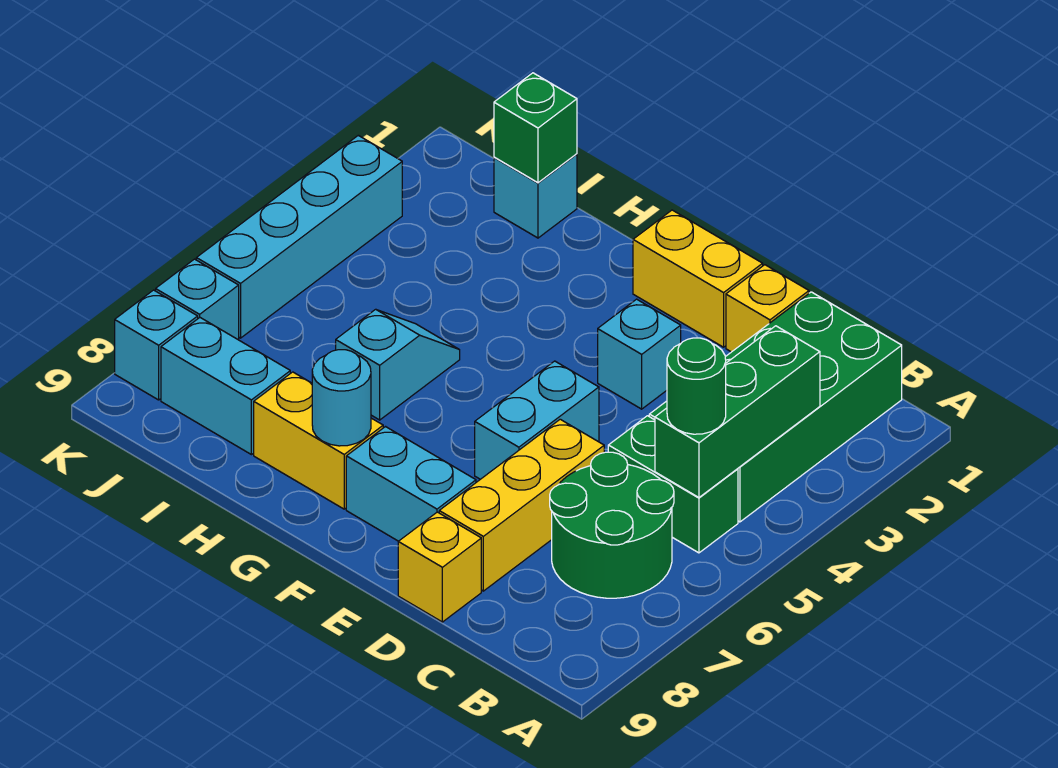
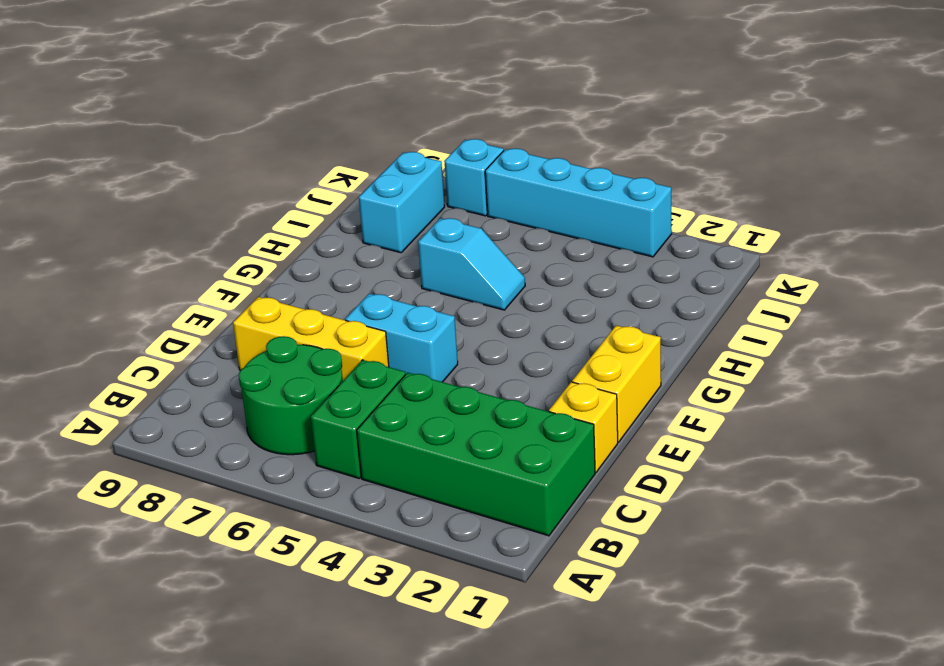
none -> yellow 1x1 brick [398,512,481,622]
none -> cyan 1x1 brick [598,299,681,409]
none -> cyan 1x2 brick [346,427,476,541]

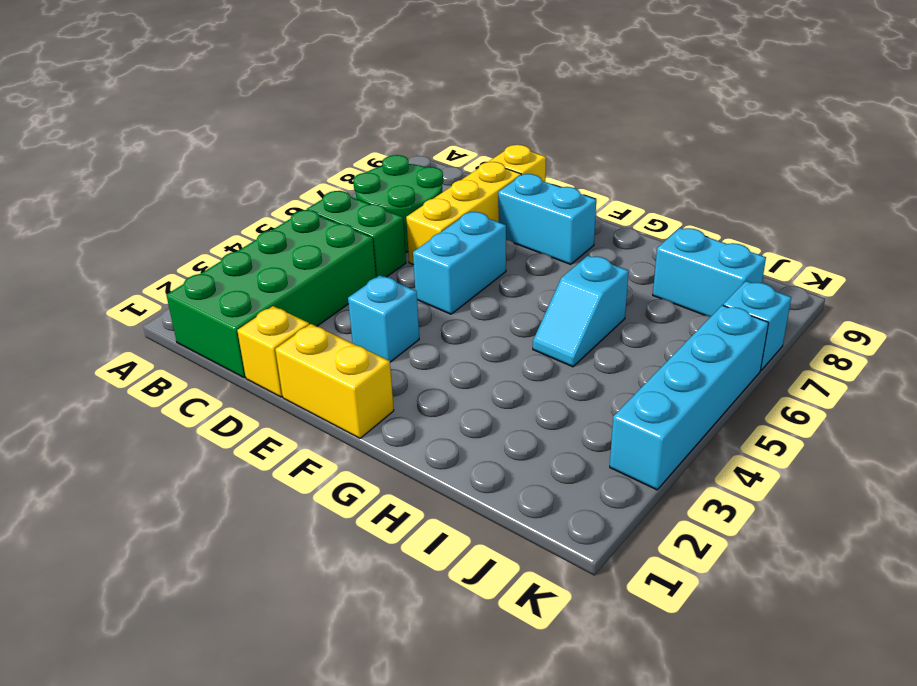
none -> yellow 1x2 brick [254,372,383,509]
none -> cyan 1x1 brick [494,154,577,238]
none -> cyan 1x1 brick [115,290,198,400]

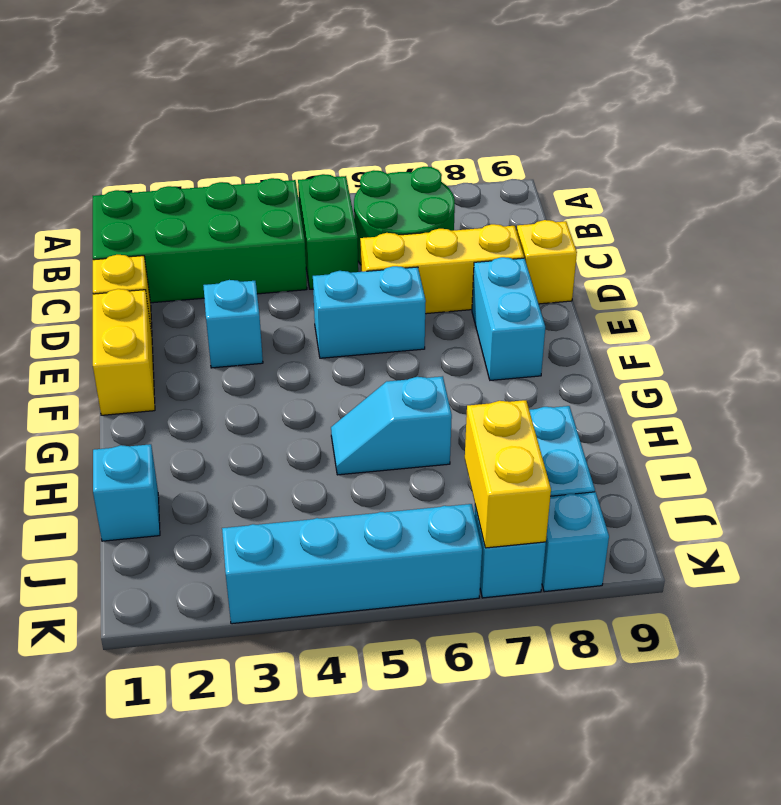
yellow 1x2 brick [465,400,551,548] -> yellow 1x2 brick moved to [254,372,383,509]
none -> green 1x3 brick [655,326,820,497]
none -> cyan 1x1 round brick [312,350,371,446]
none -> green 1x1 brick [494,73,577,183]

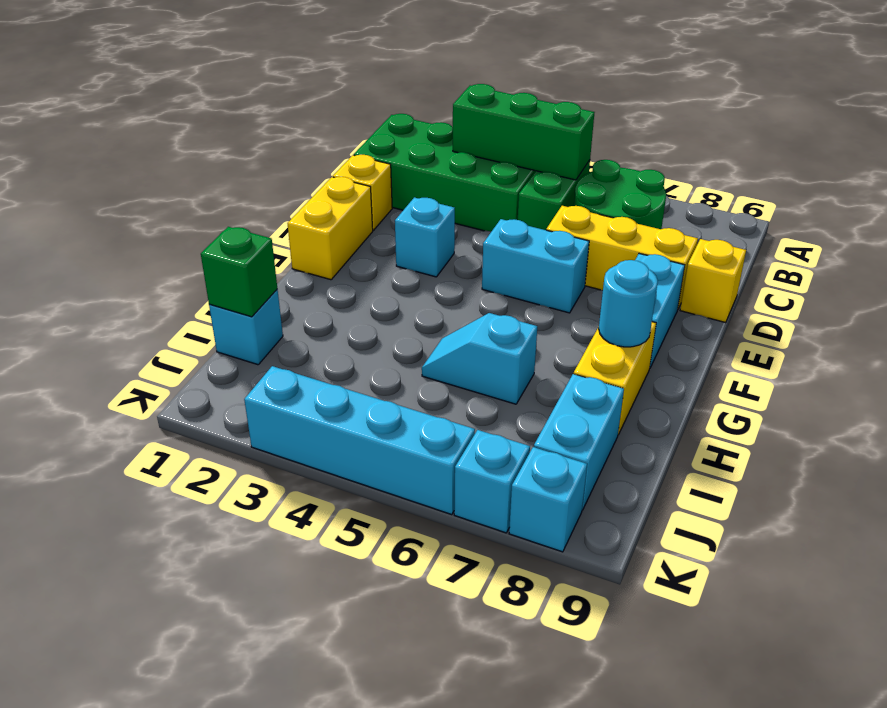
none -> green 1x1 round brick [667,338,726,434]

